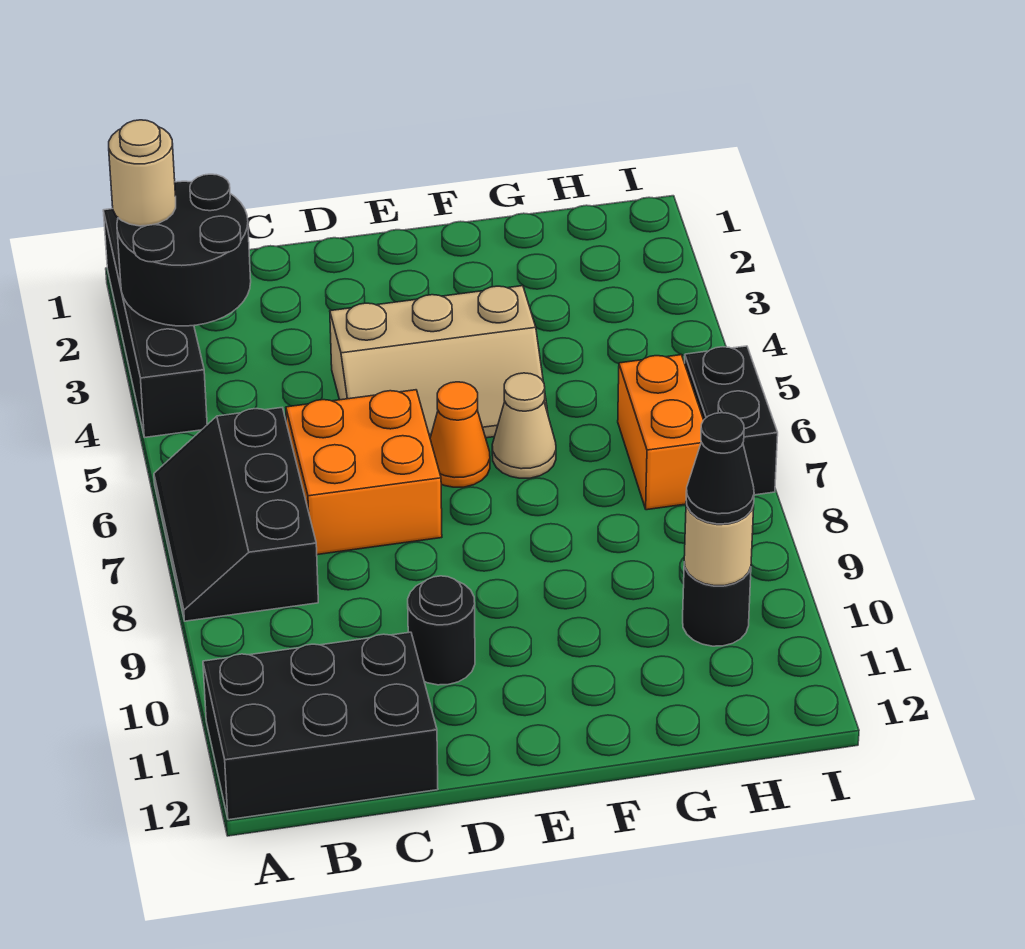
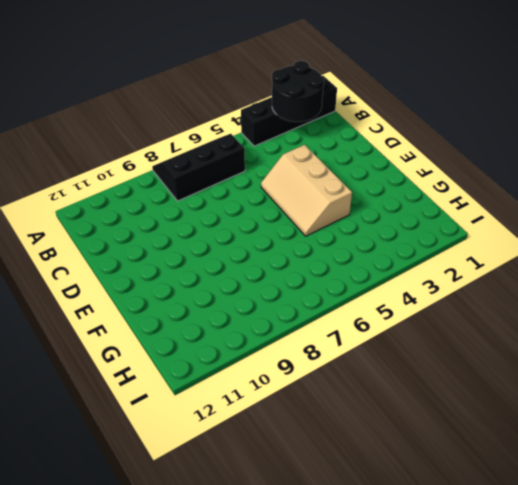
none -> black 2x3 brick [203,632,438,820]
none -> orange 2x2 brick [286,390,442,555]
none -> black 1x1 round brick [408,576,475,685]

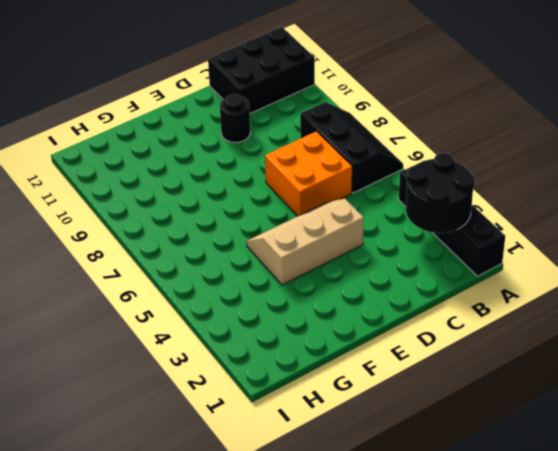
none -> orange 1x1 cone [430,382,490,487]
none -> tan 1x1 cone [492,373,556,478]
none -> orange 1x2 brick [618,355,703,510]

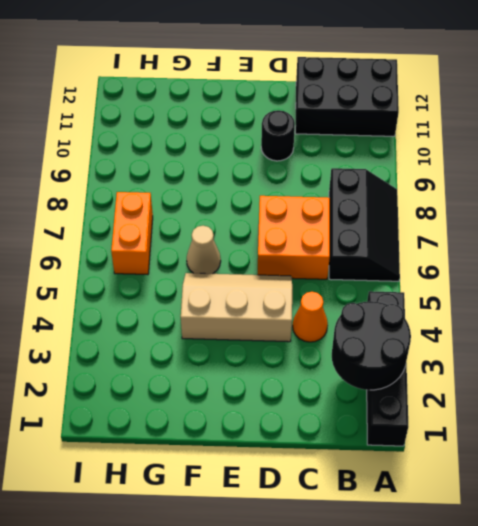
orange 1x1 cone [293,292,328,342] -> orange 1x1 cone moved to [430,382,490,487]
none -> black 1x1 round brick [683,563,751,646]
none -> black 1x2 brick [685,346,778,495]
none -> tan 1x1 round brick [684,502,754,586]

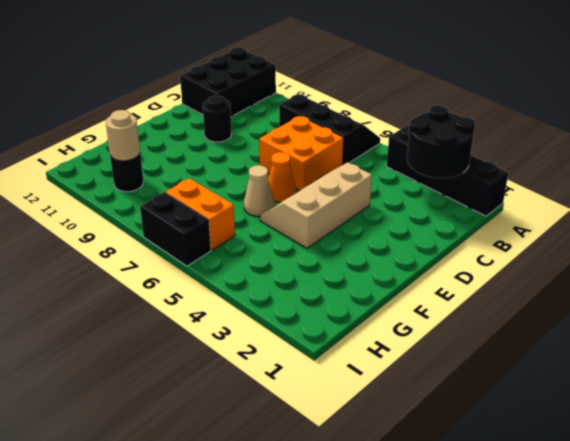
none -> tan 1x1 round brick [109,120,176,226]
none -> black 1x1 cone [686,413,754,524]

